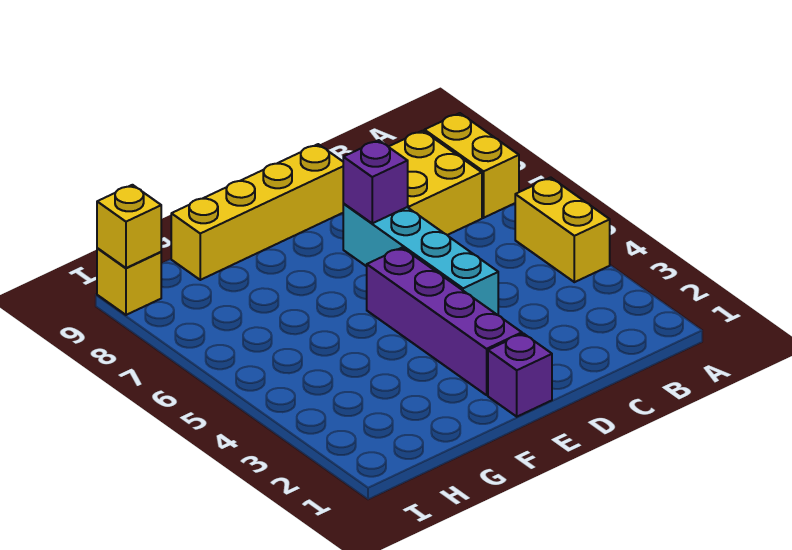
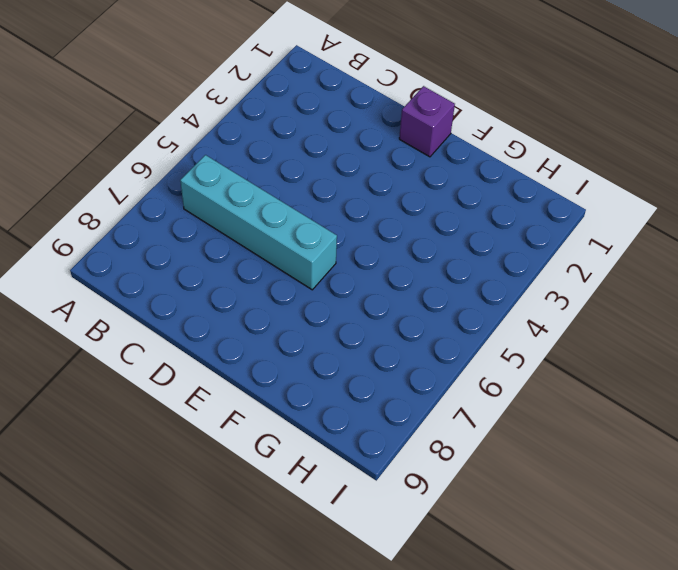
cyan 1x4 brick [180,155,337,290] -> cyan 1x4 brick turned to [343,204,498,315]
none -> yellow 1x2 brick [515,177,610,282]
none -> yellow 1x2 brick [424,113,519,218]

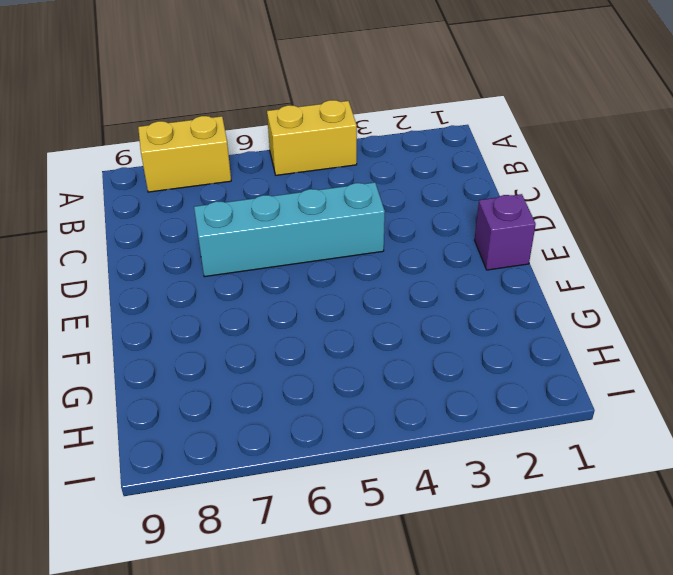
none -> yellow 2x2 brick [389,131,482,235]
none -> yellow 1x4 brick [171,144,344,280]

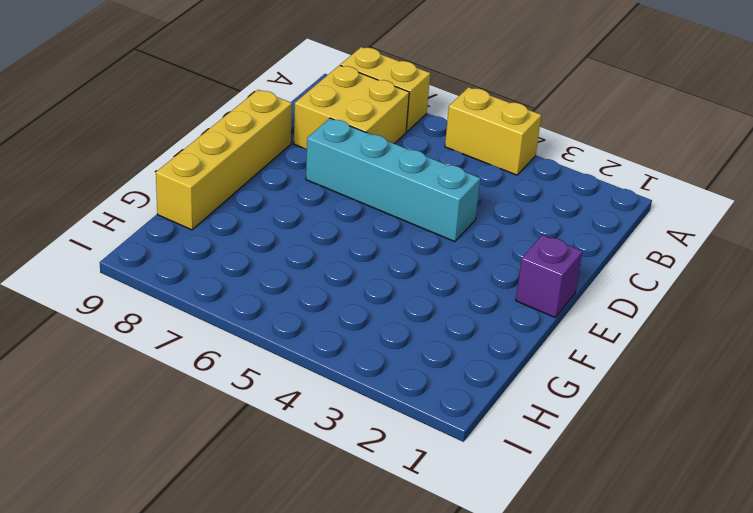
none -> purple 1x4 brick [367,248,522,395]
none -> yellow 1x1 brick [97,248,162,315]

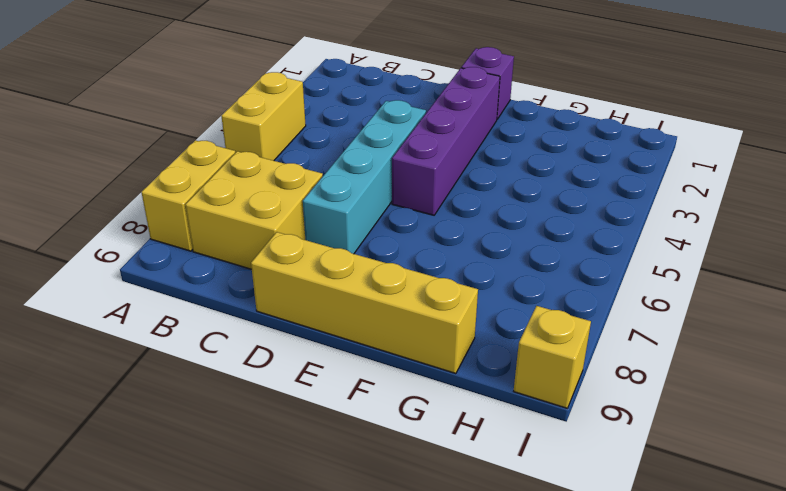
none -> purple 1x1 brick [343,140,408,223]
none -> yellow 1x1 brick [97,185,161,268]

